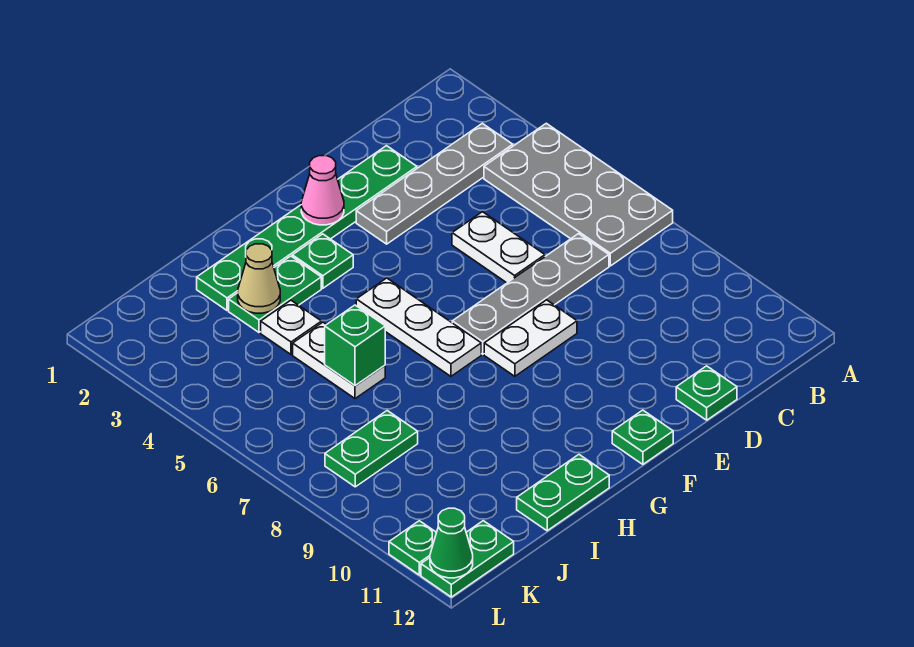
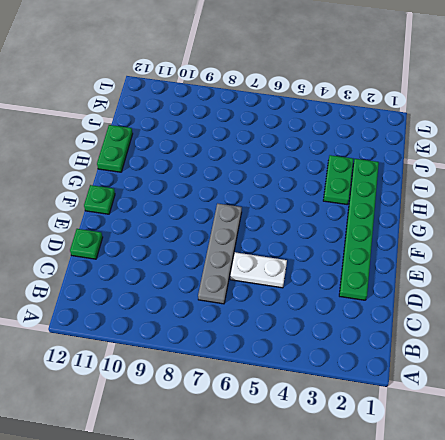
none -> grey 2x4 plate [484,123,673,266]
none -> grey 1x4 plate [356,123,513,244]
none -> white 1x2 plate [484,300,577,376]

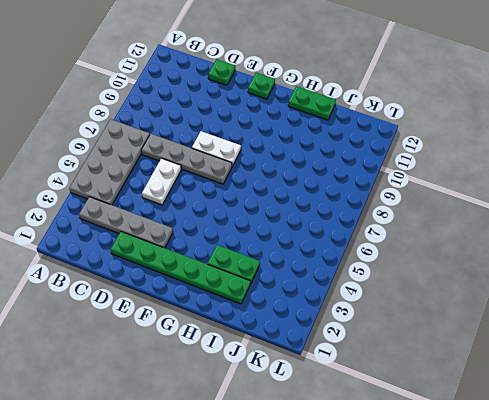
none -> green 1x1 plate [292,234,353,288]
none -> white 1x3 plate [356,278,481,376]
none -> white 1x1 plate [261,300,321,354]

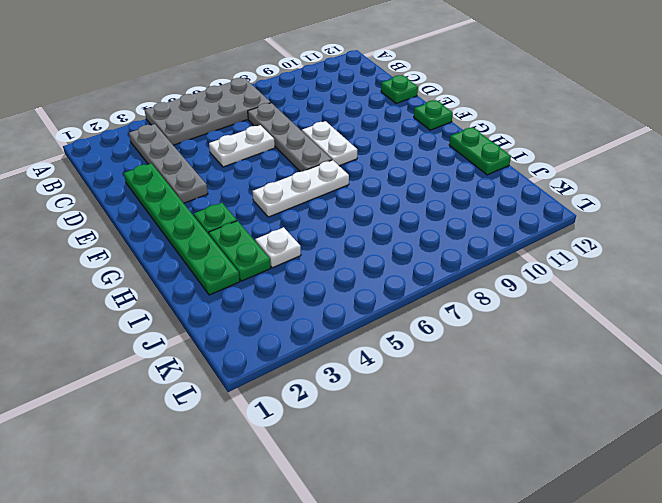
none -> white 1x2 plate [293,322,385,399]
none -> green 1x2 plate [325,411,418,487]
none -> green 1x2 plate [421,521,514,597]

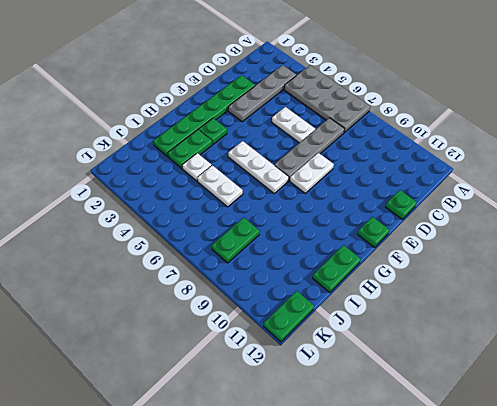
none -> green 1x1 plate [389,521,436,575]
none -> pink 1x1 cone [301,156,344,225]
none -> tan 1x1 cone [238,244,280,313]

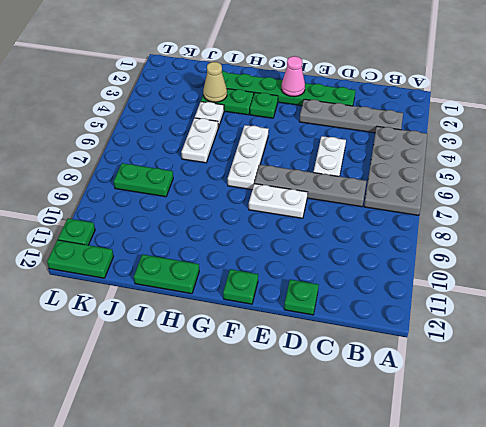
none -> green 1x1 brick [325,305,385,385]
none -> green 1x1 cone [430,508,473,578]

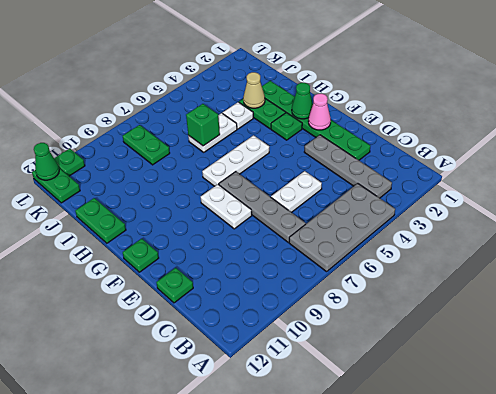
green 1x1 cone [292,83,313,119] -> none

